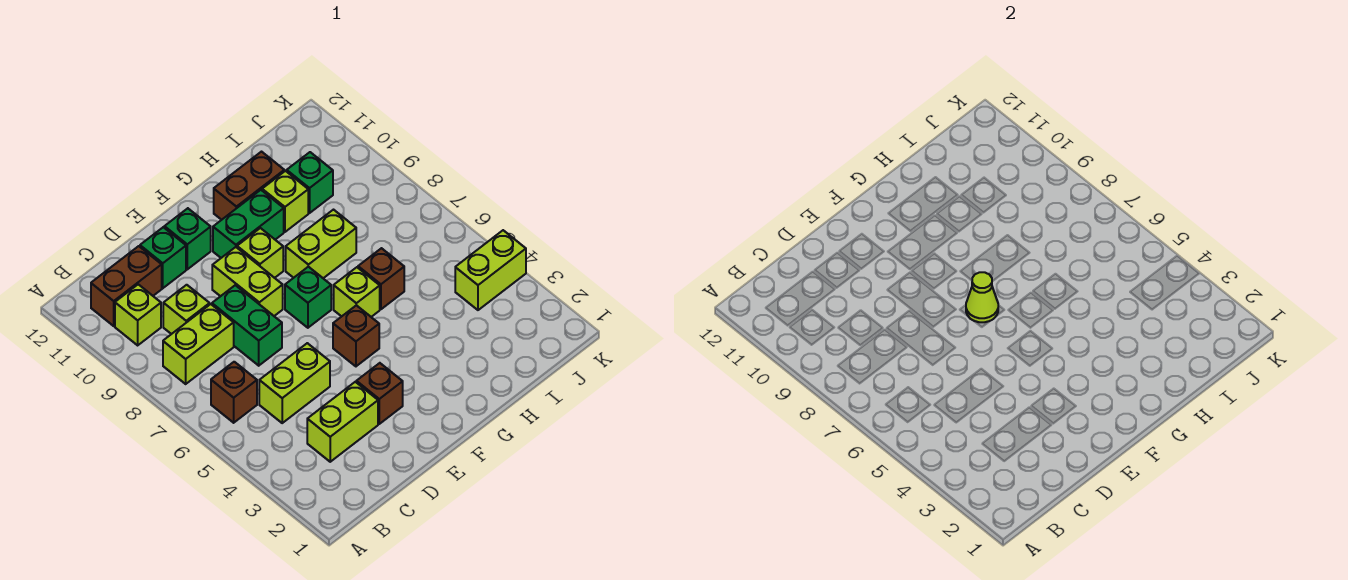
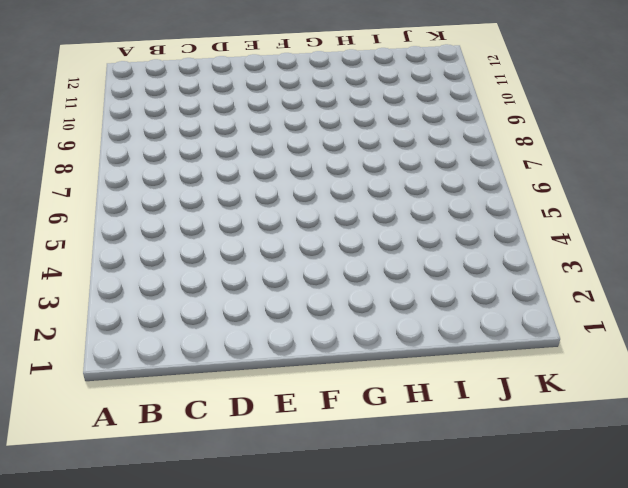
none -> brown 1x1 brick [211,362,257,423]
none -> lime 1x2 brick [163,304,234,384]
none -> lime 1x1 brick [115,284,161,345]

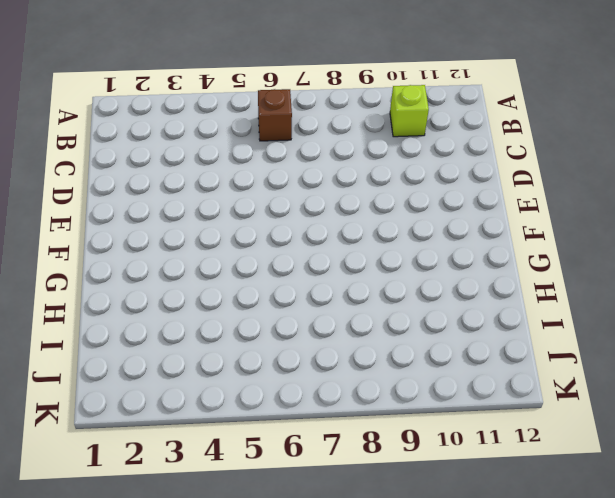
none -> lime 1x2 brick [163,304,234,384]
none -> brown 1x2 brick [91,246,162,326]
none -> lime 1x2 brick [307,382,378,462]

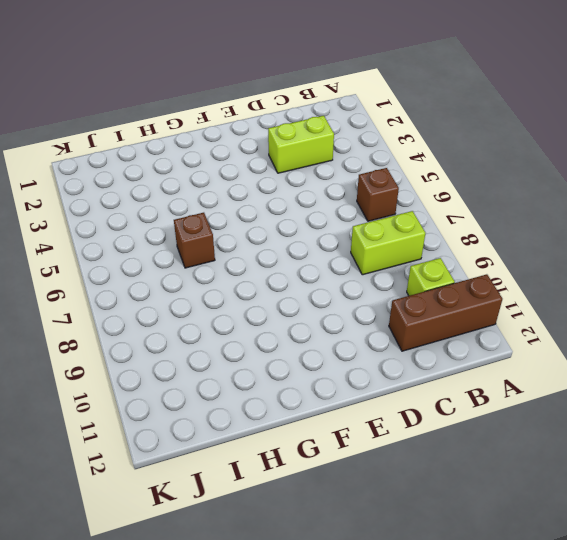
brown 1x3 brick [389,274,502,351] -> brown 1x2 brick [91,246,162,326]
none -> lime 1x2 brick [259,343,330,423]
none -> lime 1x1 brick [163,285,210,334]
none -> green 1x2 brick [212,285,282,366]

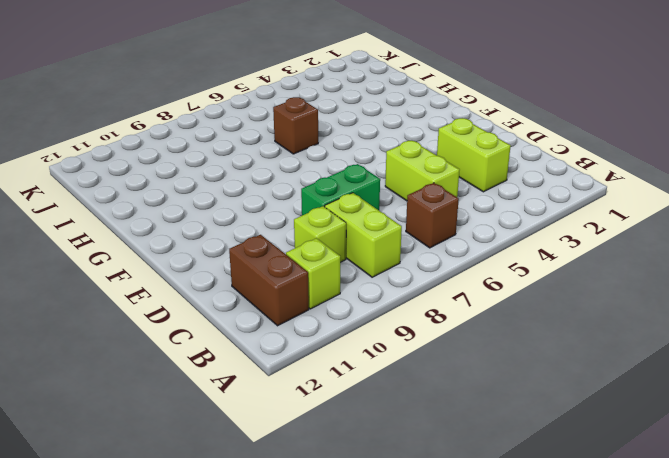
none -> green 1x1 brick [140,227,186,288]
none -> brown 1x1 brick [356,363,403,424]
none -> lime 1x2 brick [212,247,283,316]

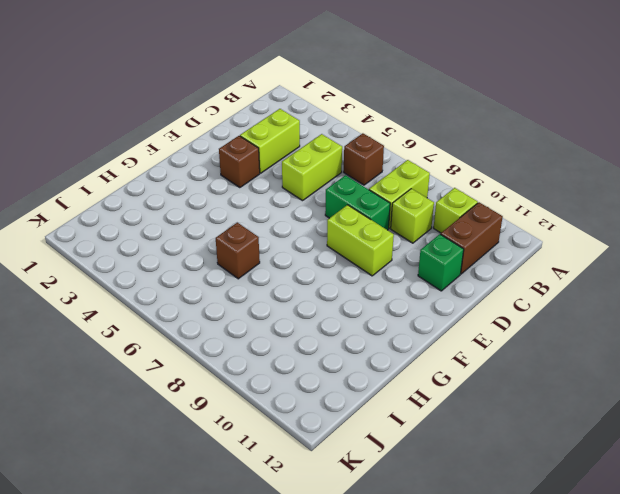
none -> green 1x1 brick [164,208,211,269]
none -> brown 1x1 brick [333,305,379,366]
none -> green 1x1 brick [285,267,331,328]

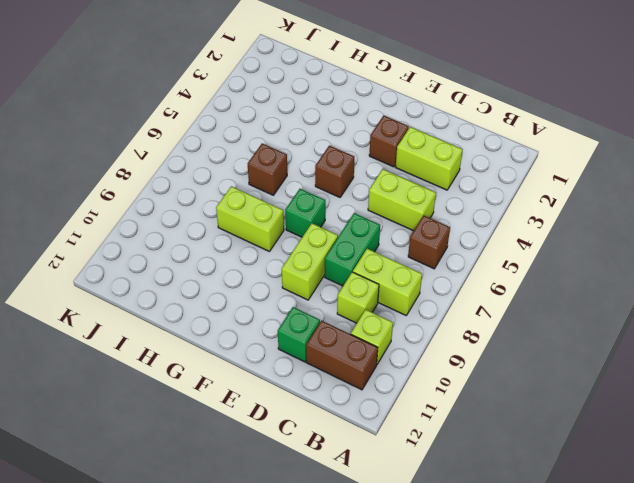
none -> green 1x1 brick [164,208,211,269]
none -> lime 1x1 brick [237,228,283,278]
none -> green 1x2 brick [213,190,284,258]

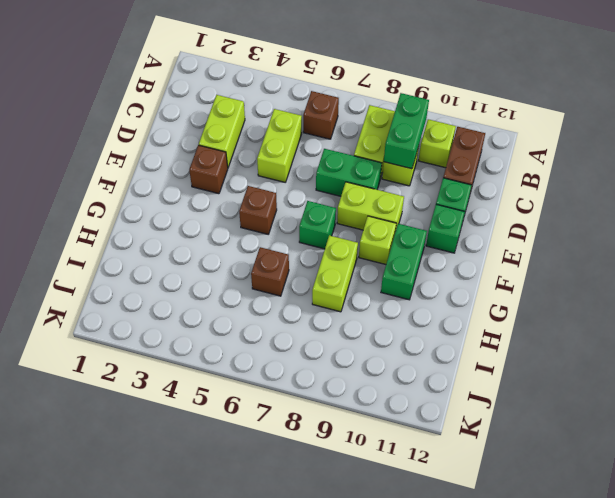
green 1x2 brick [384,93,429,169] -> none
none -> lime 1x1 brick [334,267,380,317]
none -> brown 1x2 brick [214,152,284,220]
none -> lime 1x1 brick [262,171,308,232]

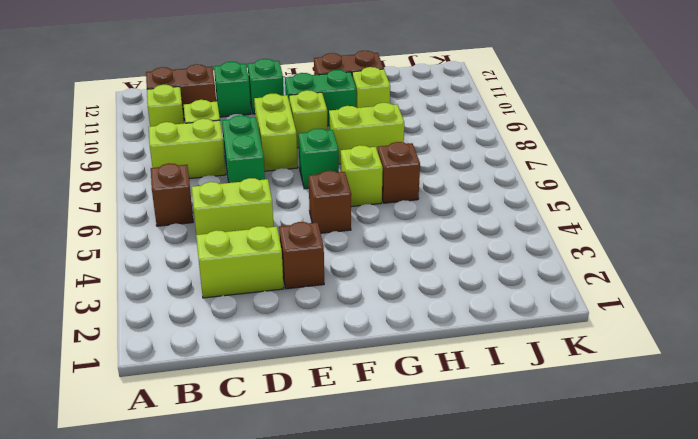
none -> green 1x1 brick [287,152,333,213]
none -> lime 1x2 brick [455,230,526,310]
none -> lime 1x1 cone [966,272,998,322]

